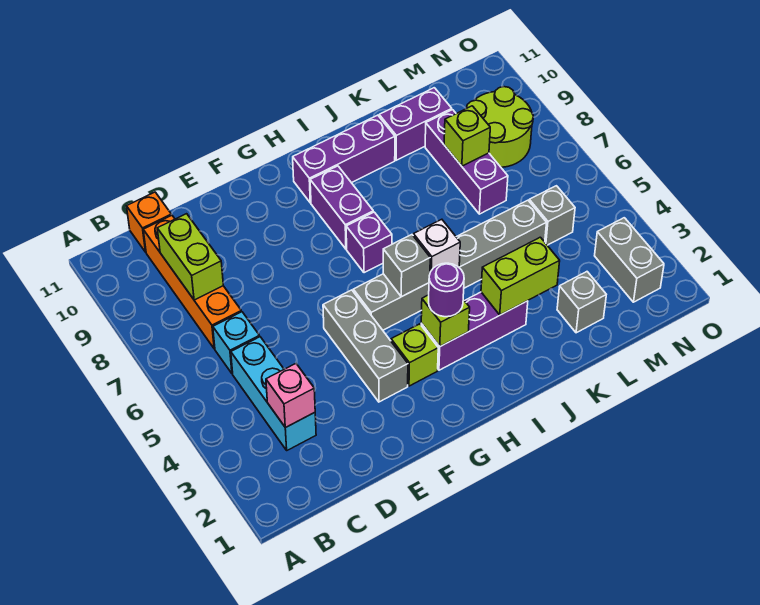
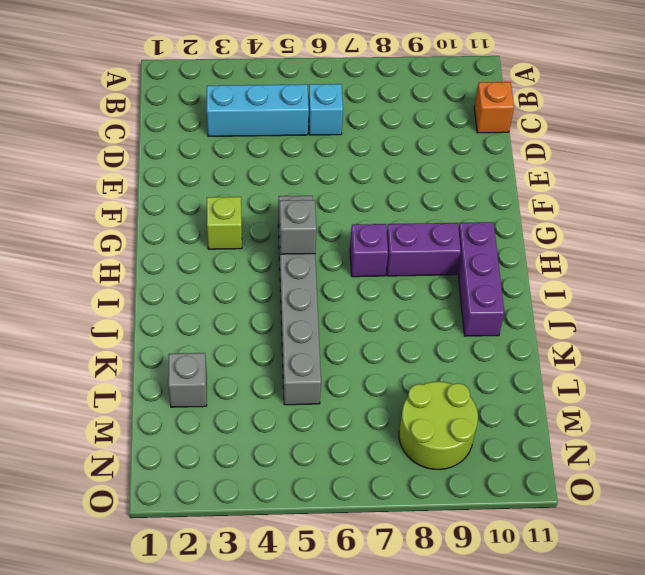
none -> orange 1x4 brick [143,215,241,349]
none -> grey 1x3 brick [323,290,408,402]
none -> purple 1x3 brick [421,292,528,370]

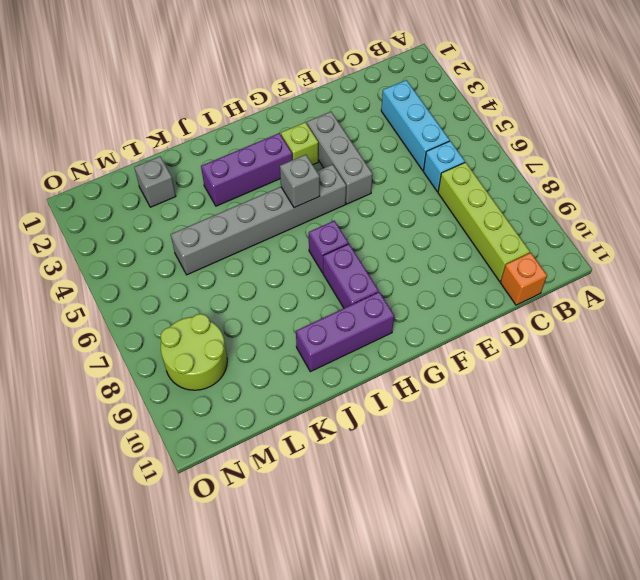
lime 1x4 brick [438,162,530,281] -> orange 1x4 brick [143,215,241,349]
none -> purple 1x2 brick [379,88,452,160]
none -> purple 1x3 brick [425,110,508,214]
none -> grey 1x1 brick [529,186,575,245]

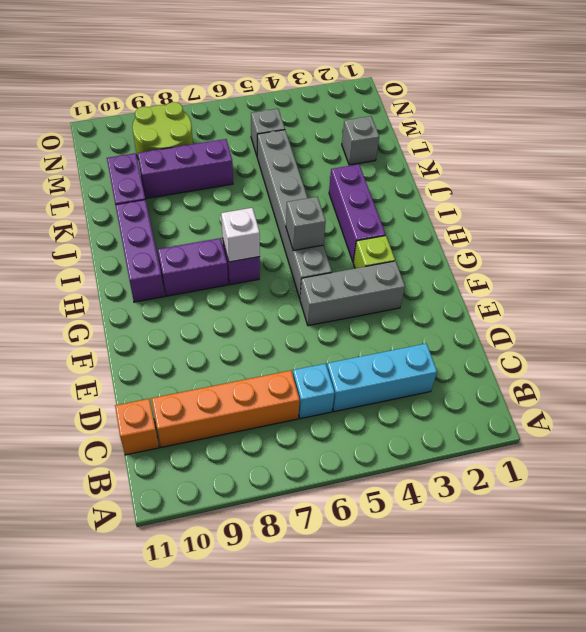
white 1x1 brick [221,208,260,262] -> white 1x1 brick moved to [413,219,460,272]
none -> grey 1x2 brick [595,218,664,302]
none -> pink 1x1 brick [266,364,315,428]
none -> lime 1x2 brick [157,214,223,300]

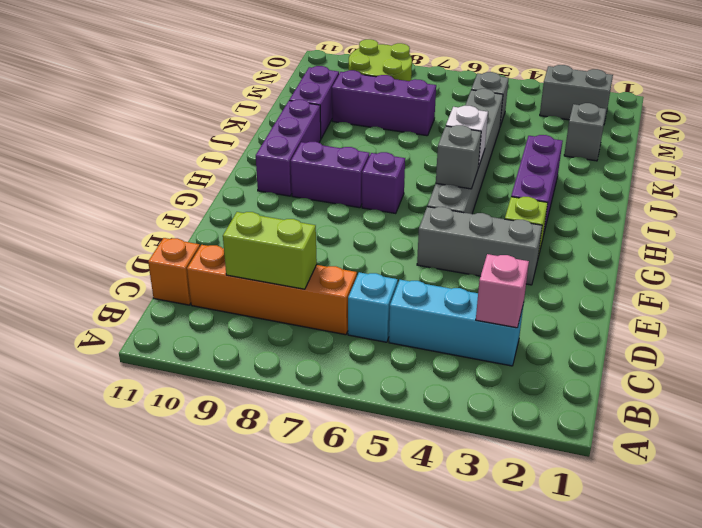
none -> lime 1x1 brick [421,295,470,346]
none -> lime 1x2 brick [481,237,560,315]
none -> lime 1x1 brick [444,106,490,166]

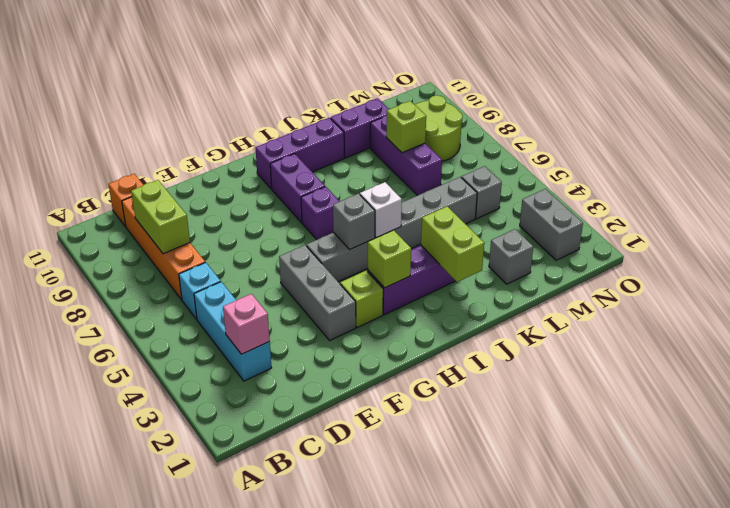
lime 1x2 brick [421,206,484,282] -> lime 1x2 brick turned to [481,237,560,315]
none -> purple 1x1 round brick [429,263,464,317]

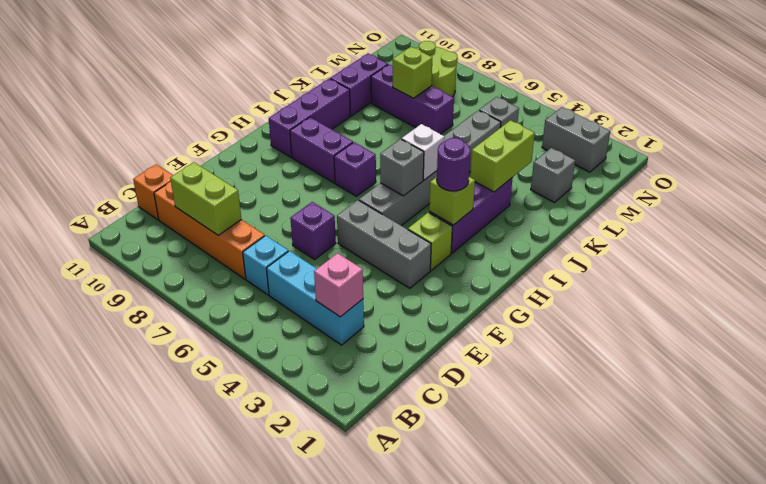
purple 1x1 brick [290,202,336,259] -> none

